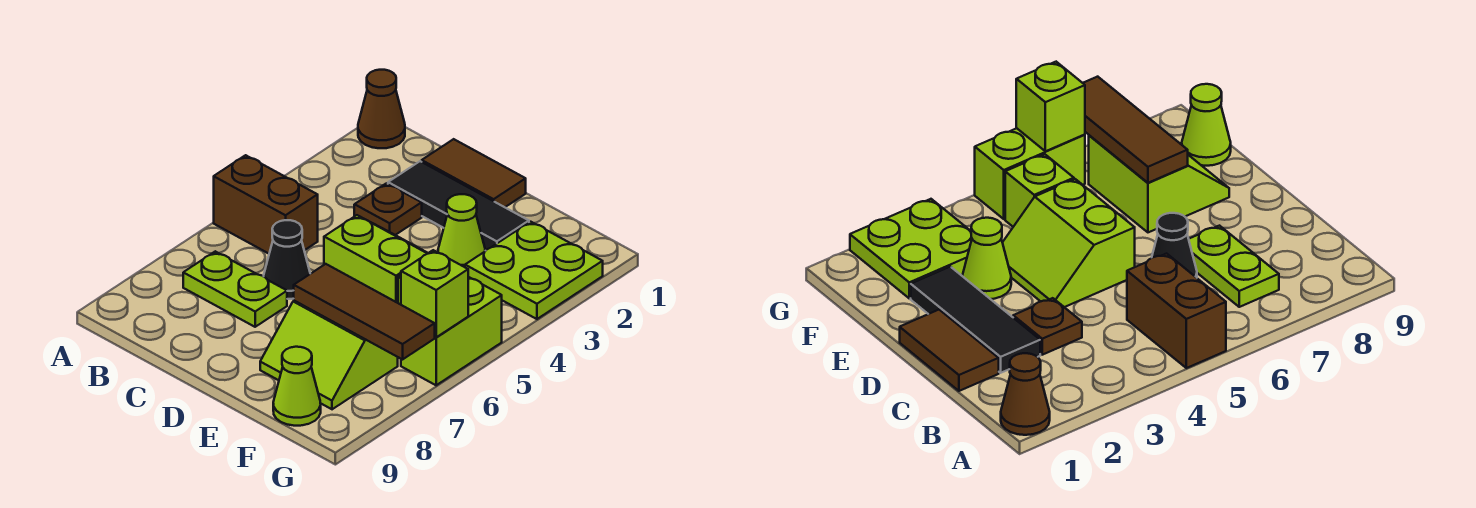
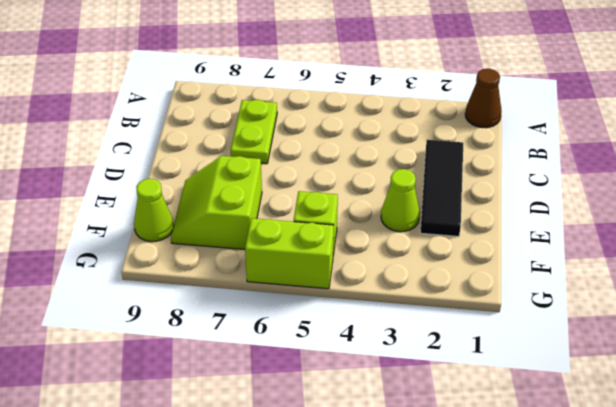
none -> brown 1x2 brick [214,155,318,254]
none -> brown 1x2 tile [422,139,526,207]
none -> brown 1x1 plate [354,183,422,235]

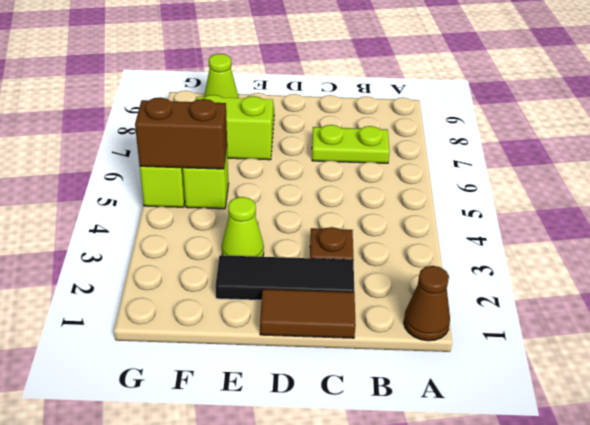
brown 1x2 brick [135,97,227,169] -> brown 1x2 brick moved to [214,155,318,254]
none -> black 1x1 cone [264,220,310,299]
none -> lime 2x2 slope [324,215,428,303]
none -> lime 2x2 plate [465,222,603,319]

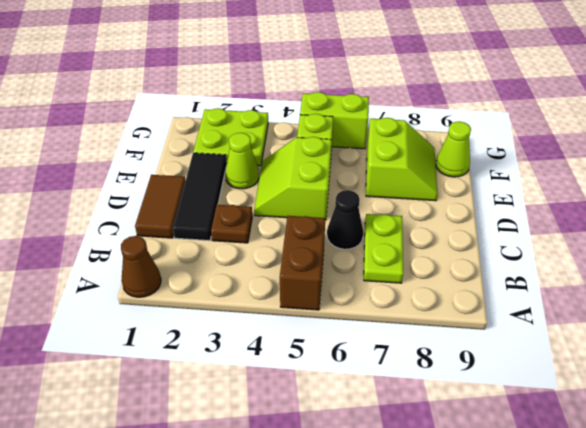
none -> brown 1x3 tile [294,264,435,359]
none -> lime 1x1 brick [401,250,468,337]

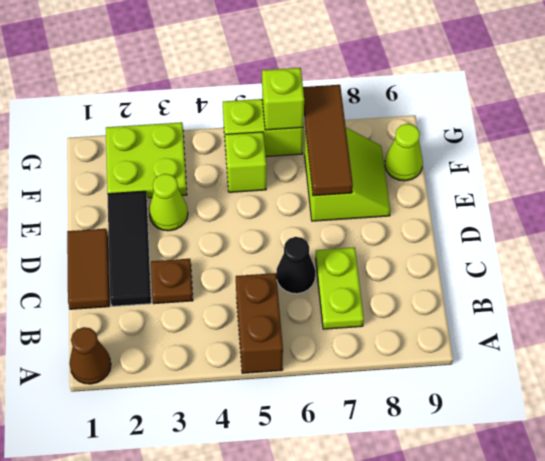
none -> lime 2x2 slope [324,215,428,303]

